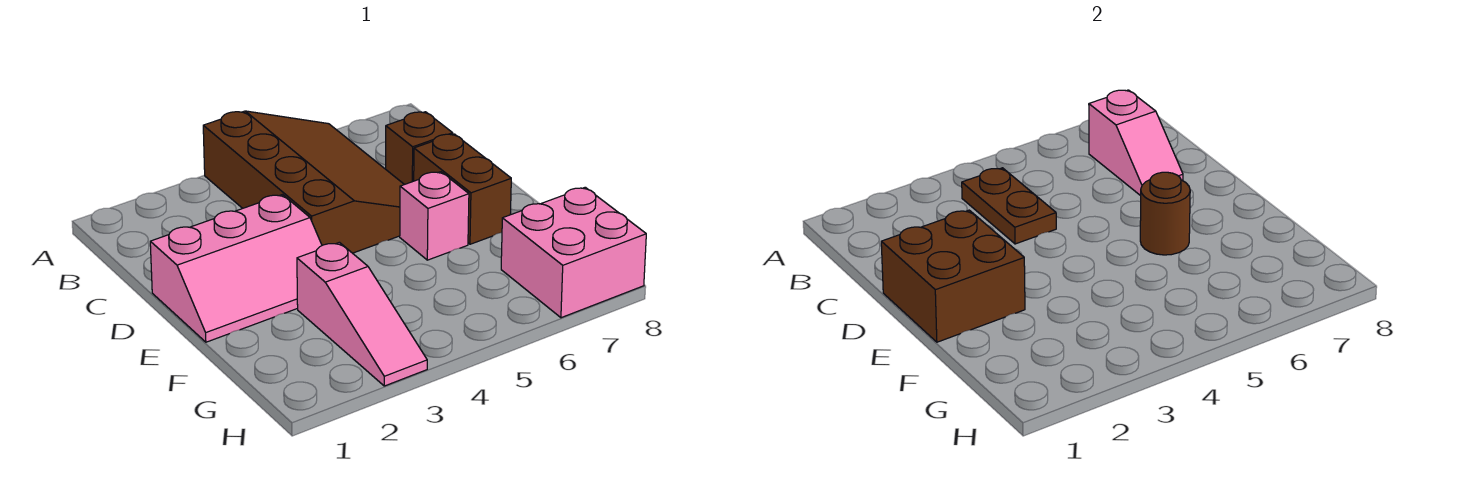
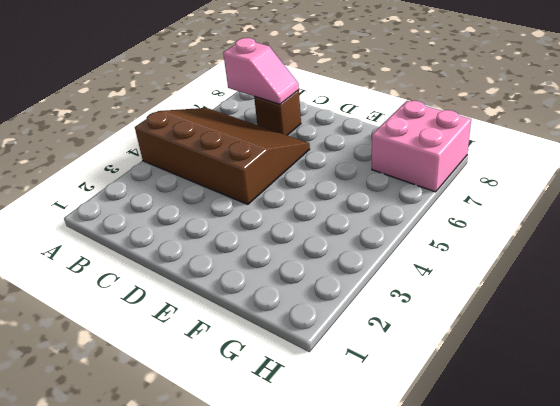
none -> pink 2x3 slope [150,195,322,342]
none -> brown 1x2 brick [414,134,511,244]

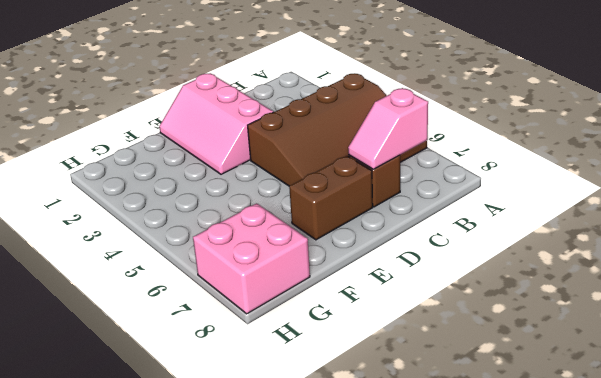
none -> pink 1x1 brick [400,172,469,260]
none -> pink 1x3 slope [297,242,427,386]

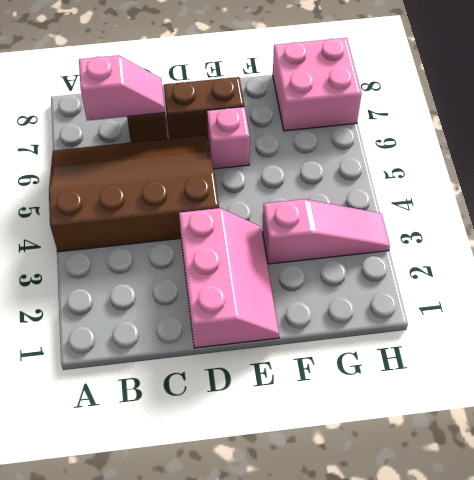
none -> brown 1x2 plate [962,168,1056,244]
none -> brown 2x2 brick [881,210,1025,342]

